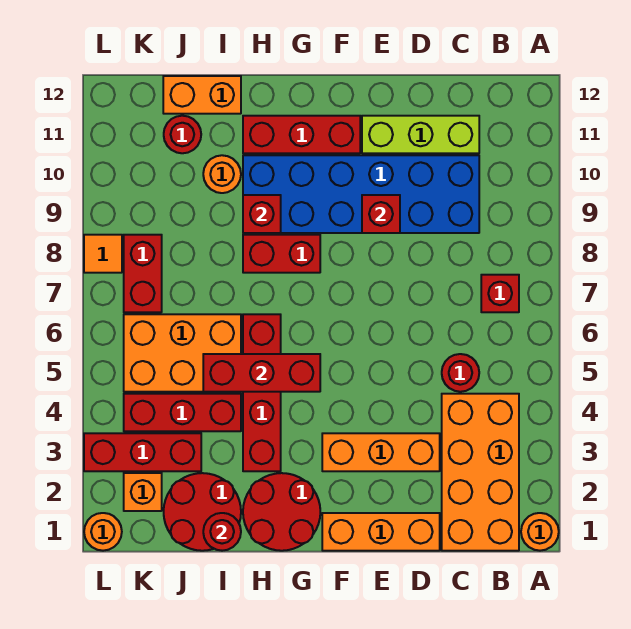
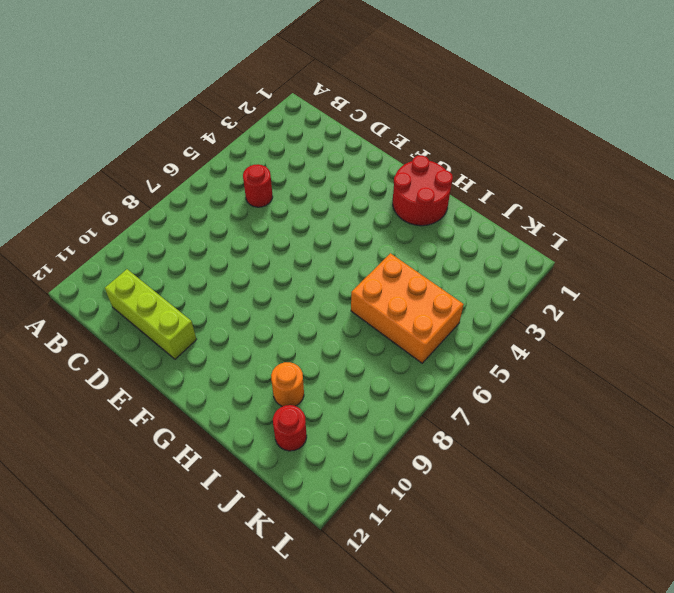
none -> orange 1x1 round brick [521,513,559,551]
none -> orange 2x4 brick [442,394,519,551]
none -> red 1x1 brick [481,275,519,312]

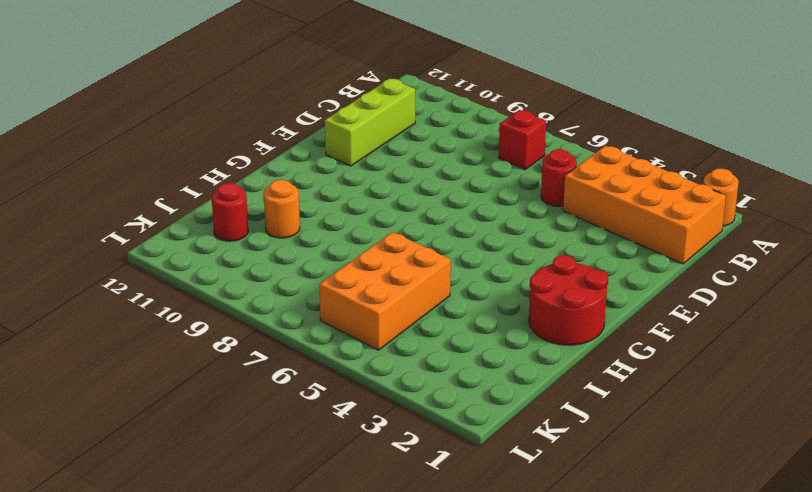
none -> blue 2x6 brick [243,155,479,233]
none -> orange 1x3 brick [322,513,440,551]
none -> orange 1x3 brick [322,433,440,471]

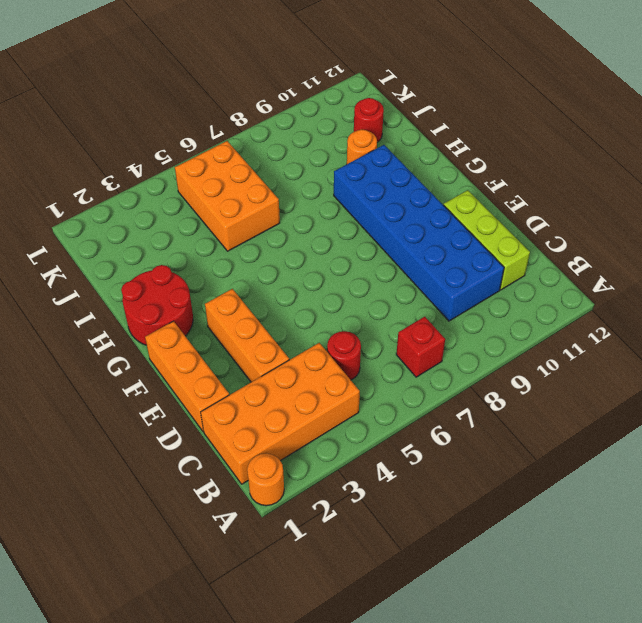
none -> red 1x3 brick [243,116,360,153]
none -> red 1x2 brick [243,235,320,273]
none -> red 1x4 brick [243,314,281,471]

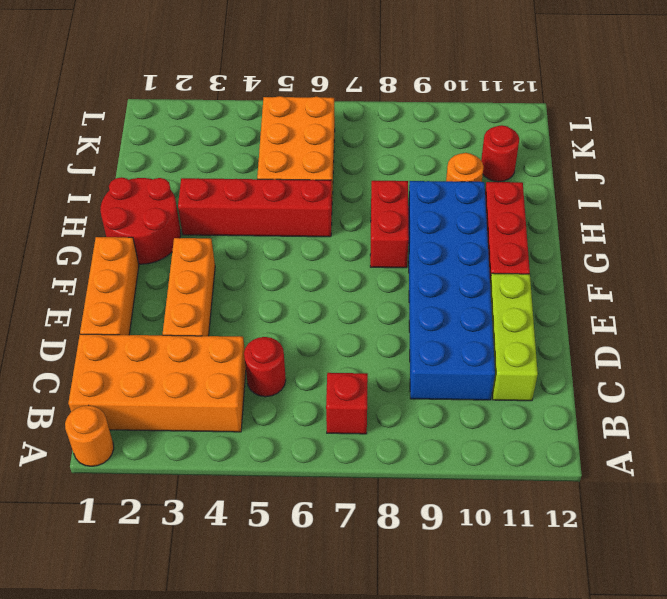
none -> red 2x2 round brick [164,473,241,551]
none -> red 1x3 brick [124,394,241,431]
none -> orange 1x2 brick [163,76,241,114]

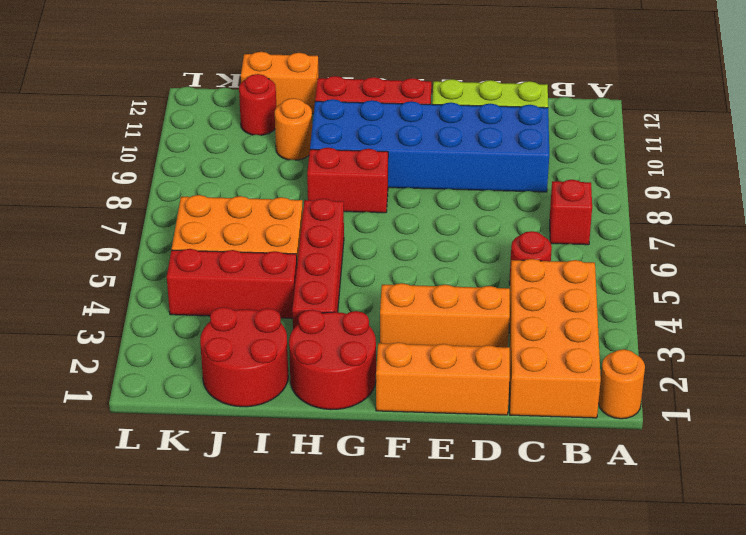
none -> red 1x3 brick [84,433,201,471]
none -> orange 1x1 brick [124,473,162,511]
none -> red 1x2 brick [124,235,162,312]

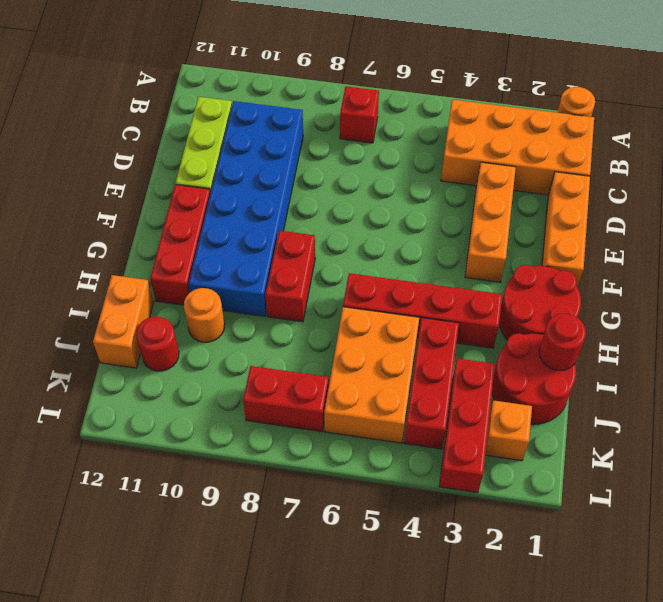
none -> red 1x1 round brick [442,354,479,392]
none -> orange 1x1 round brick [84,513,122,551]
none -> orange 1x1 tile [84,235,122,273]

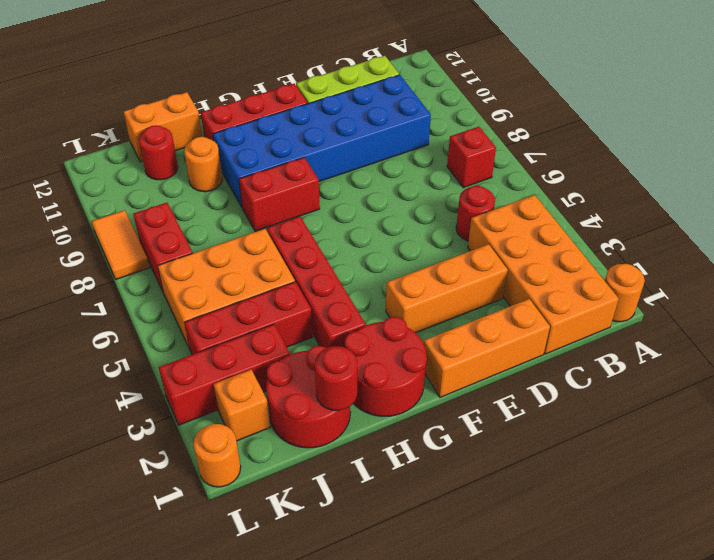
orange 1x2 tile [92,210,150,280] -> orange 1x1 tile [84,235,122,273]
none -> red 1x1 brick [362,195,400,233]
none -> red 1x3 brick [203,354,320,392]
none -> red 1x1 brick [243,195,281,233]

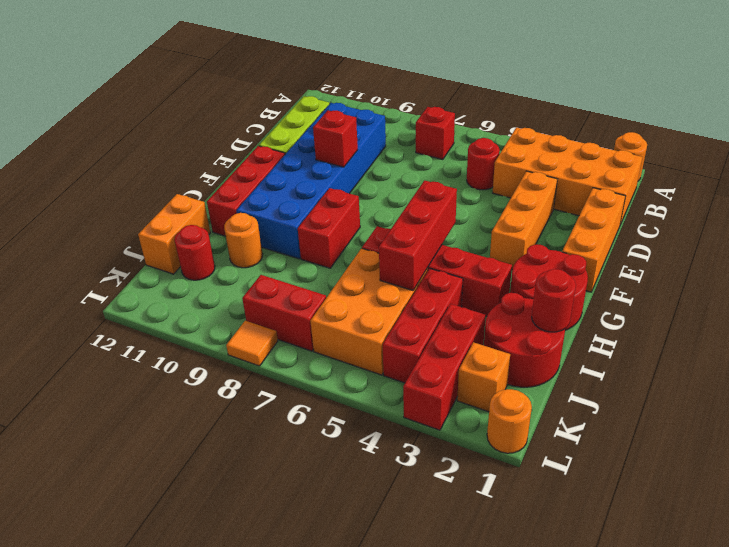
none -> red 1x1 brick [243,195,281,233]

